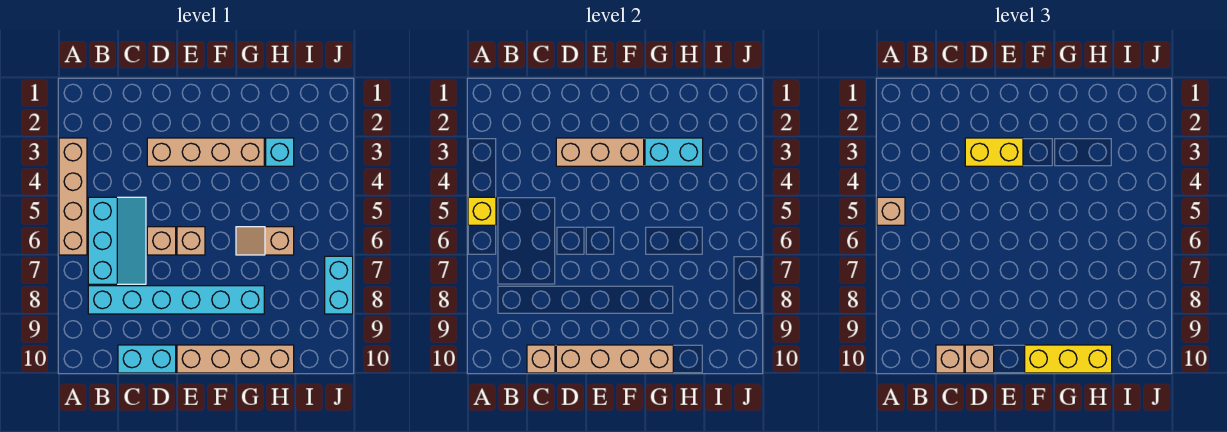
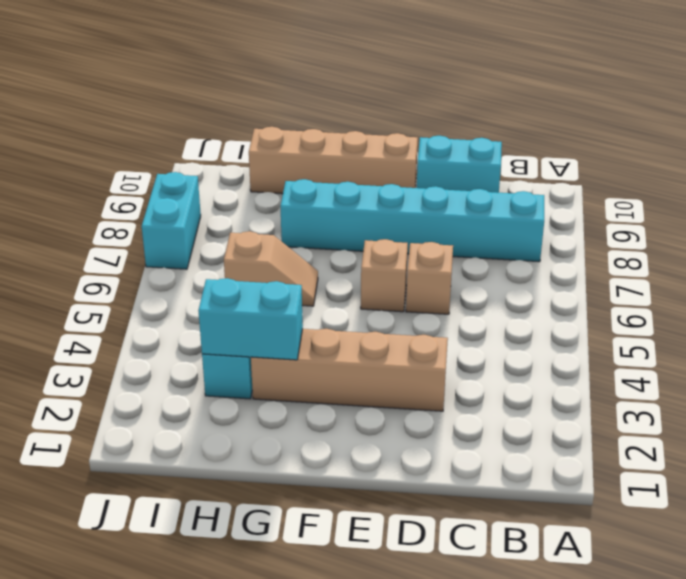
none -> tan 1x4 brick [59,138,87,255]
none -> cyan 2x3 slope [88,197,146,284]
none -> yellow 1x1 brick [468,197,496,225]

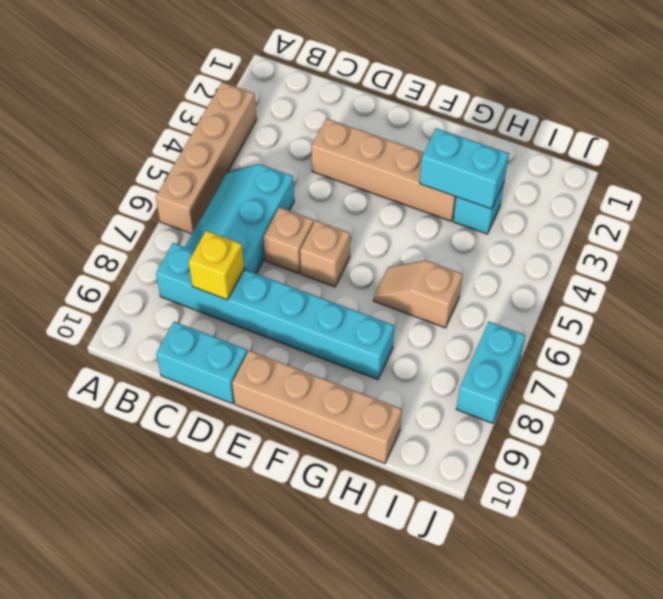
cyan 2x3 slope [185,164,294,274] -> cyan 2x3 slope turned to [88,197,146,284]
yellow 1x1 brick [189,231,244,300] -> yellow 1x1 brick moved to [468,197,496,225]
none -> tan 1x1 brick [527,345,555,373]
none -> tan 1x3 brick [556,138,644,166]
none -> tan 1x4 brick [556,345,673,373]

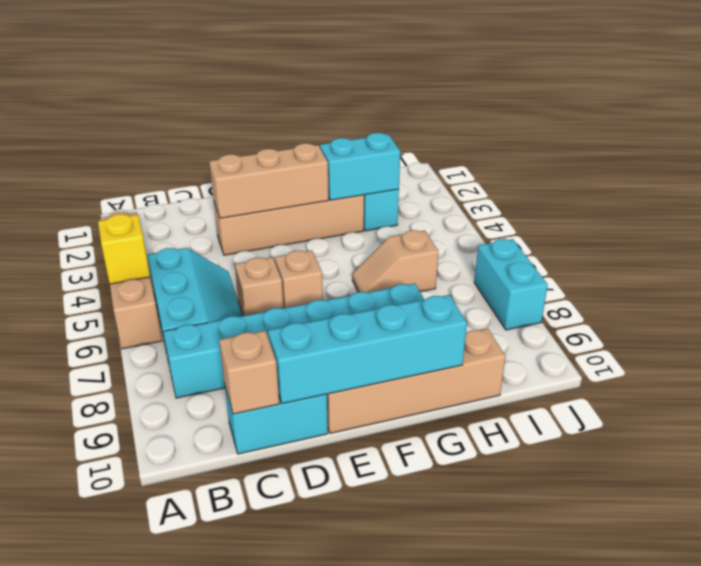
cyan 1x4 brick [268,295,467,404] -> tan 1x4 brick [556,345,673,373]
none -> tan 1x1 brick [877,197,905,225]
none -> tan 1x1 brick [936,345,964,373]
none -> yellow 1x2 brick [965,138,1023,166]

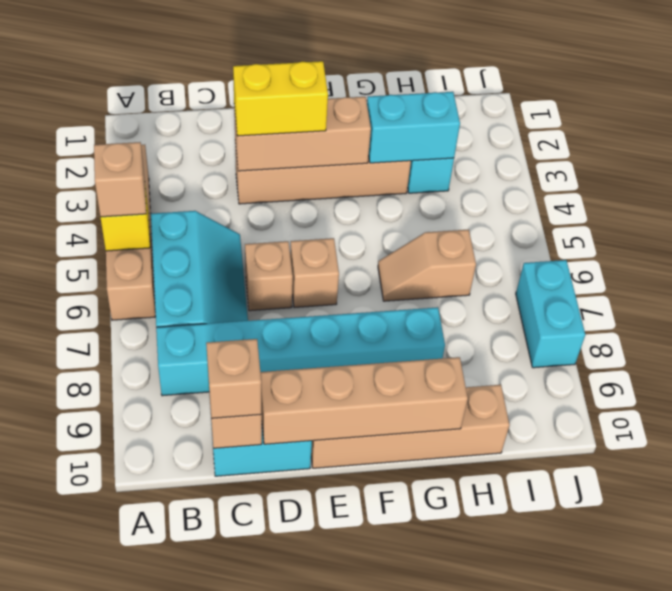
none -> tan 1x1 brick [965,345,994,373]
none -> yellow 1x3 brick [1025,345,1112,373]

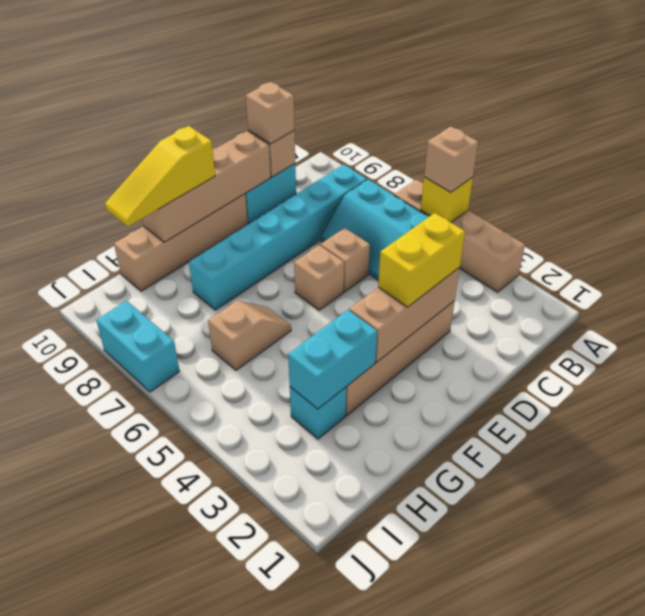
yellow 1x3 slope [105,126,215,227] -> yellow 1x3 brick [1025,345,1112,373]
none -> tan 1x1 brick [965,345,994,373]

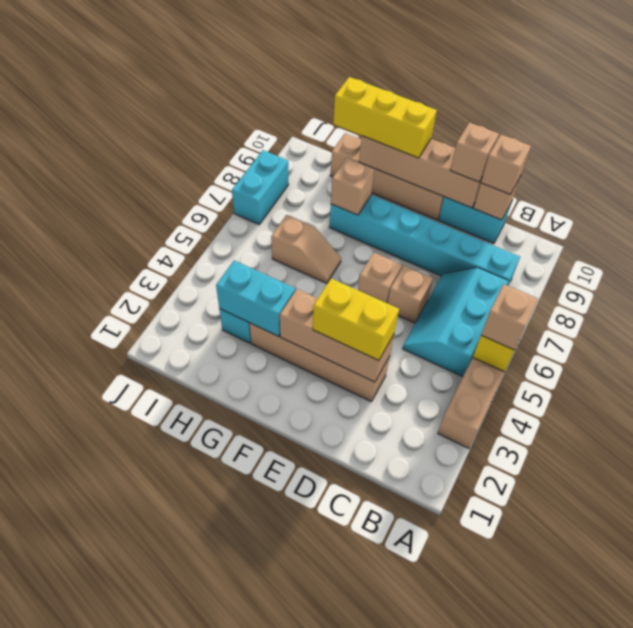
tan 1x1 brick [331,158,374,215] -> none

